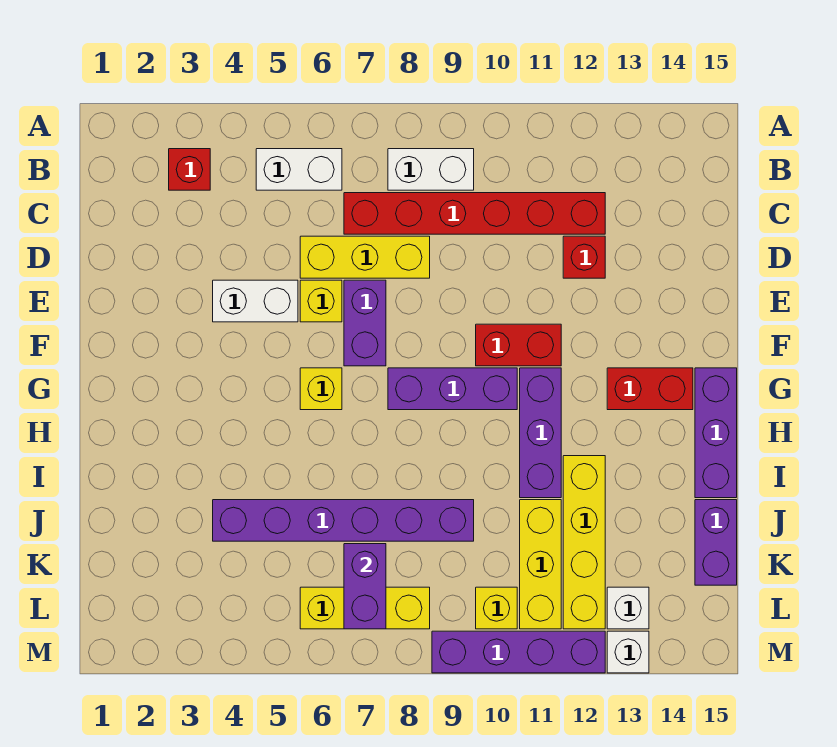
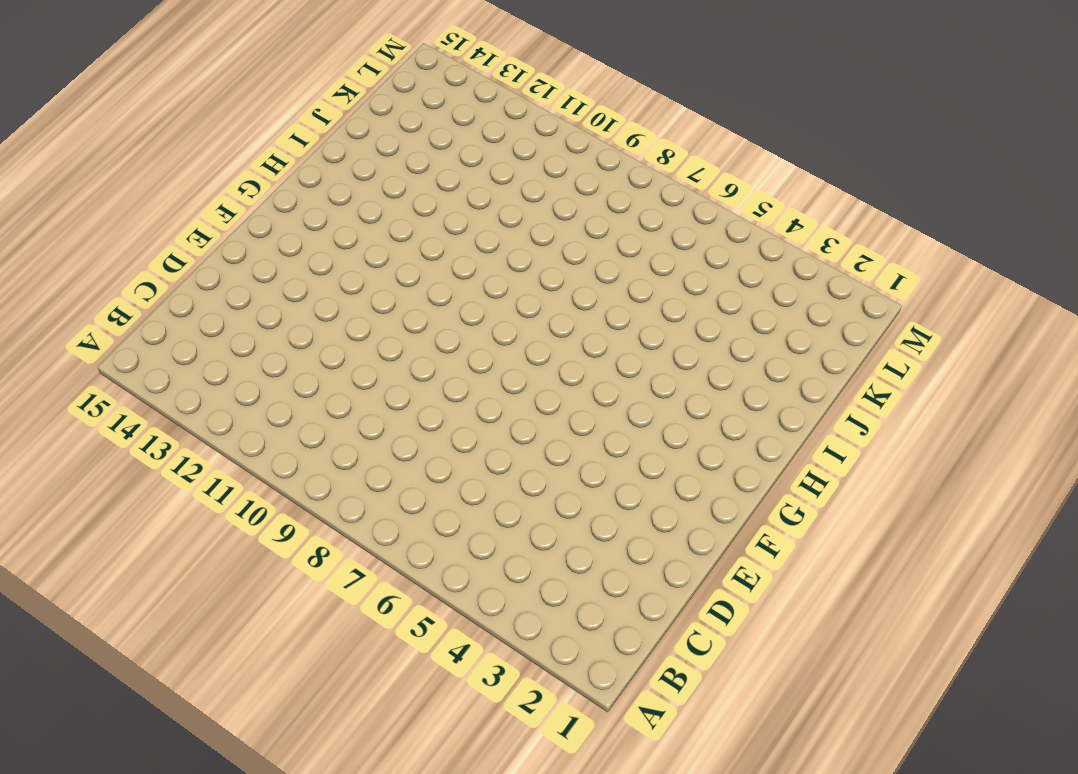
none -> red 1x1 brick [169,149,210,190]
none -> white 1x2 brick [256,149,342,190]
none -> white 1x2 brick [388,149,474,190]

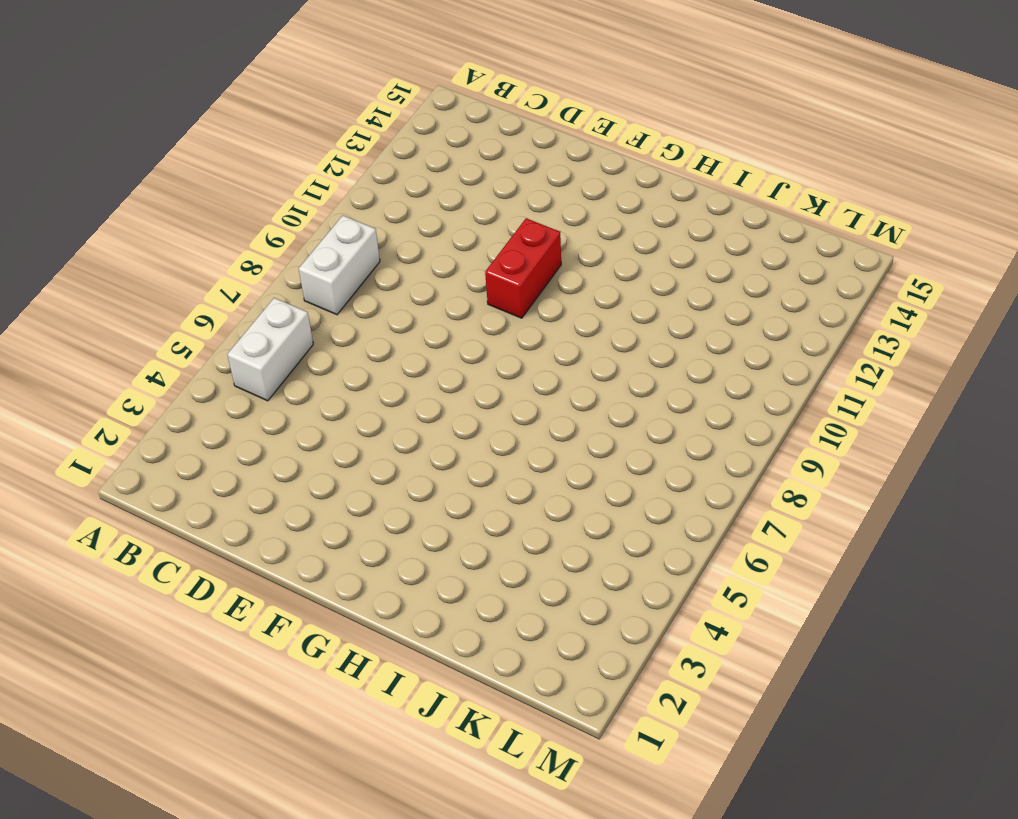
none -> red 1x1 brick [169,149,210,190]
none -> red 1x6 brick [344,193,605,234]
none -> yellow 1x3 brick [300,236,430,278]

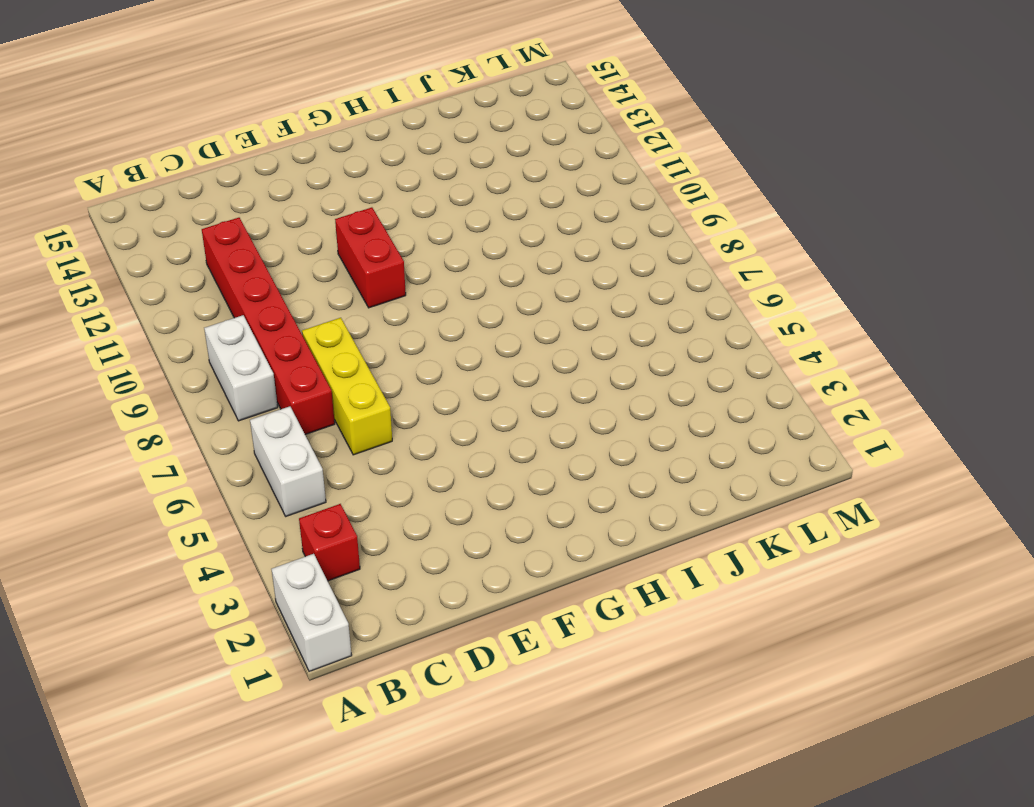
white 1x2 brick [272,554,352,671] -> white 1x2 brick moved to [213,280,298,322]
none -> red 1x1 brick [563,236,605,278]
none -> yellow 1x1 brick [300,280,342,322]
none -> purple 1x2 brick [344,280,386,366]

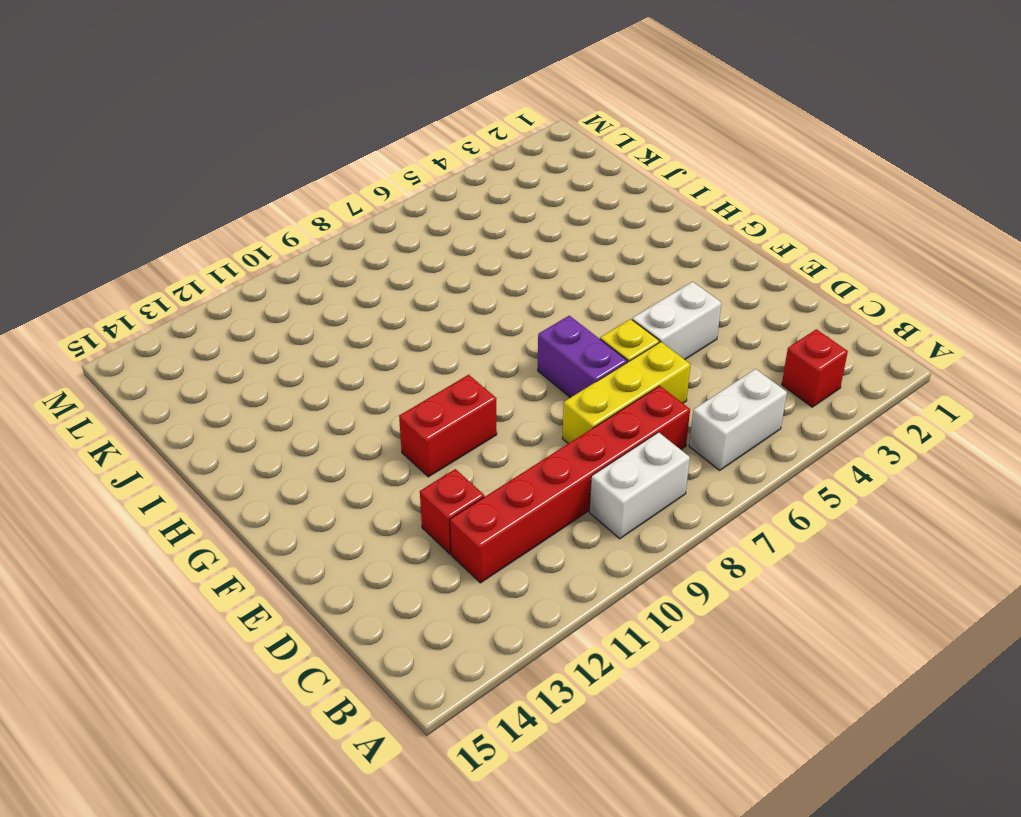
none -> yellow 1x1 brick [300,368,342,410]
none -> purple 1x3 brick [388,368,517,410]
none -> purple 1x3 brick [520,368,561,498]

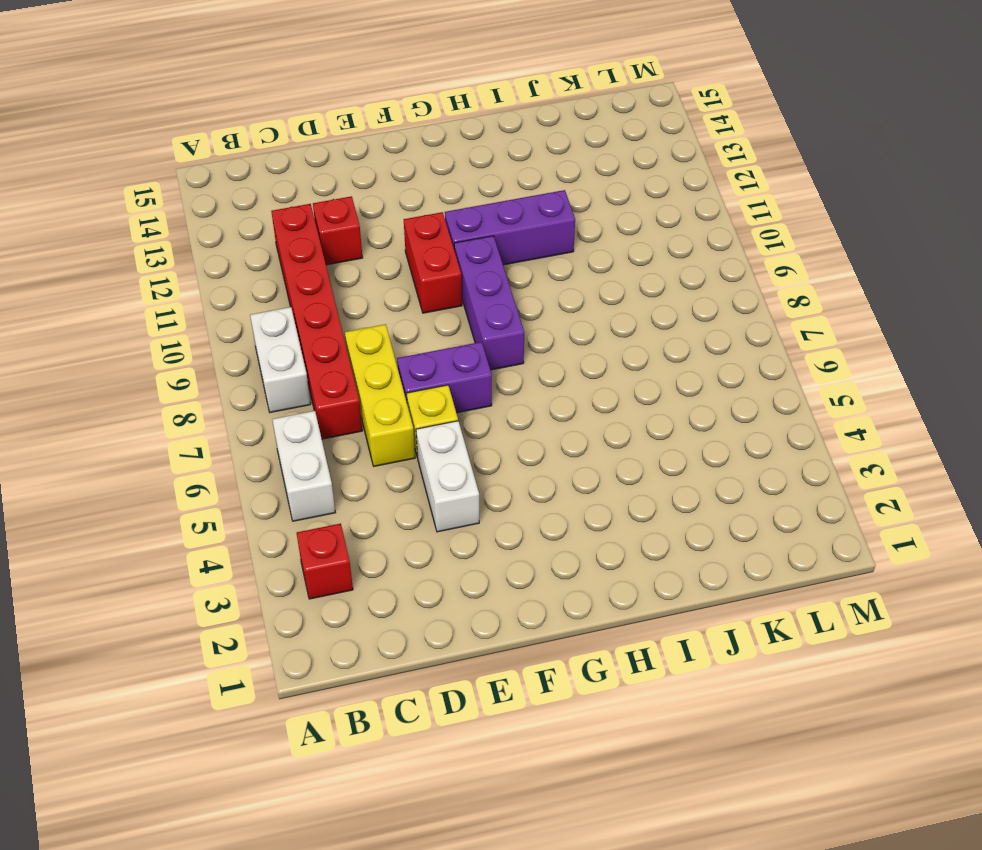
none -> yellow 1x1 brick [300,368,342,410]
none -> red 1x2 brick [607,368,693,410]
none -> purple 1x3 brick [695,368,737,498]

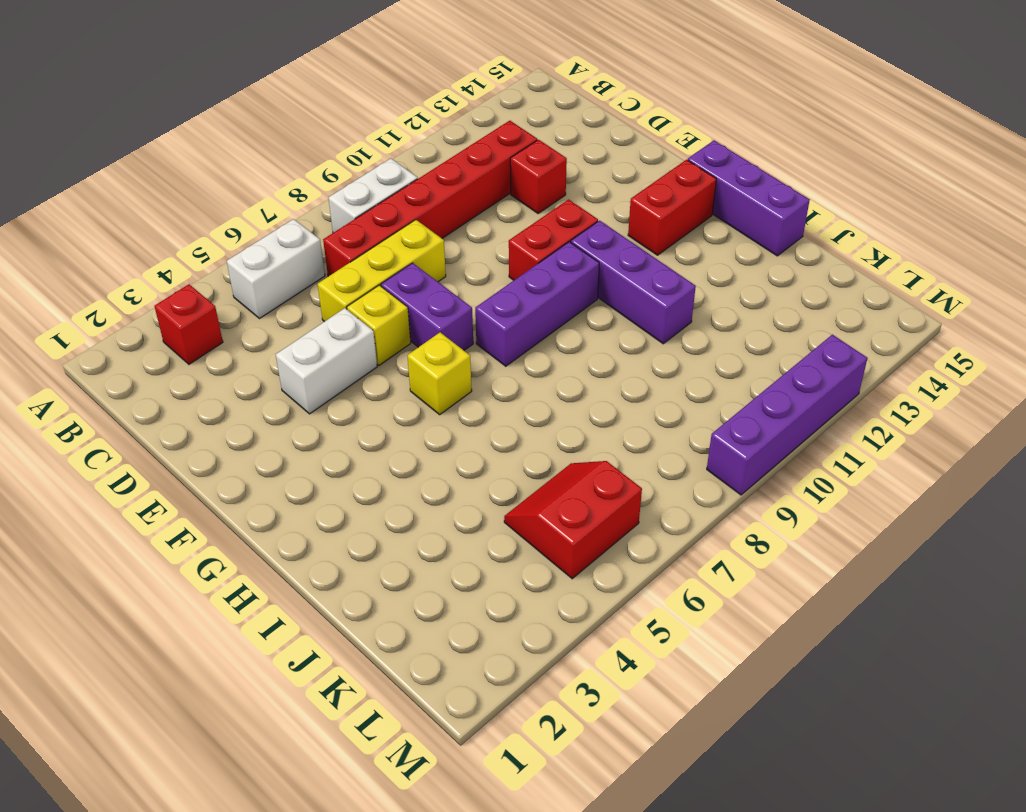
red 2x2 slope [504,461,642,579] -> yellow 1x3 brick [300,587,430,629]
none -> yellow 1x4 brick [563,456,605,629]
none -> purple 1x6 brick [213,500,474,541]
none -> yellow 1x3 brick [520,500,561,629]

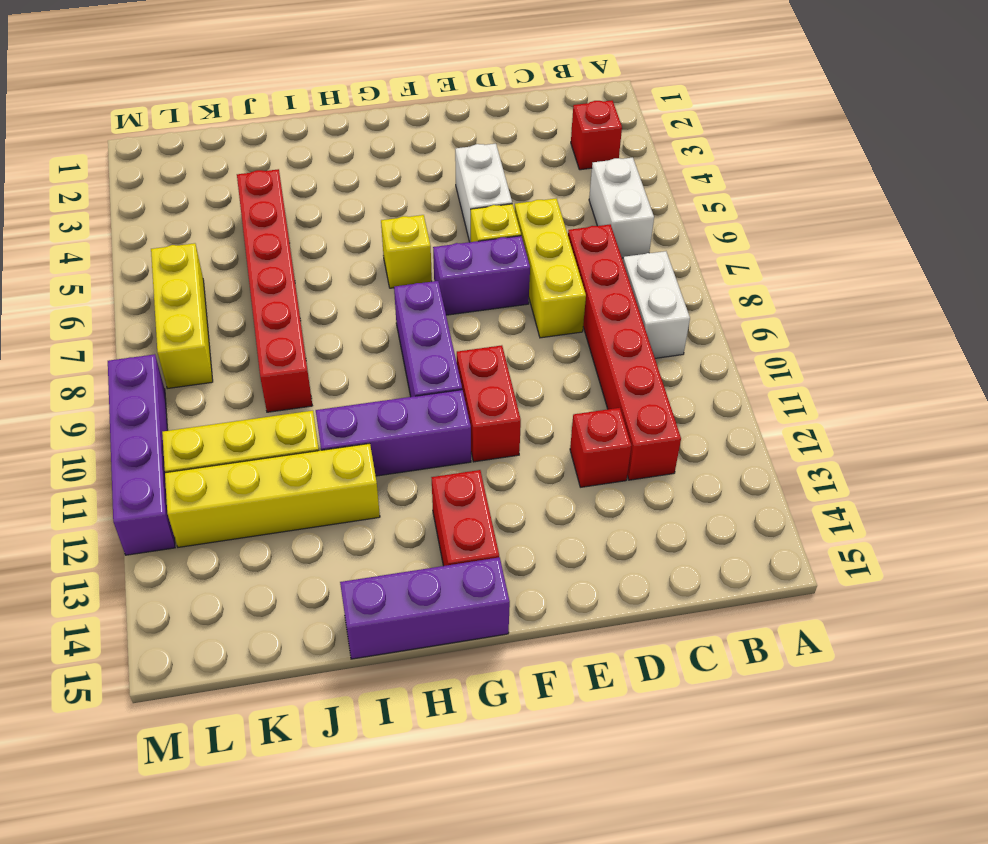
red 1x6 brick [237,169,312,412] -> purple 1x6 brick [213,500,474,541]
none -> purple 1x2 brick [695,500,737,585]
none -> yellow 1x1 brick [476,587,517,629]
none -> white 1x1 brick [607,587,649,629]

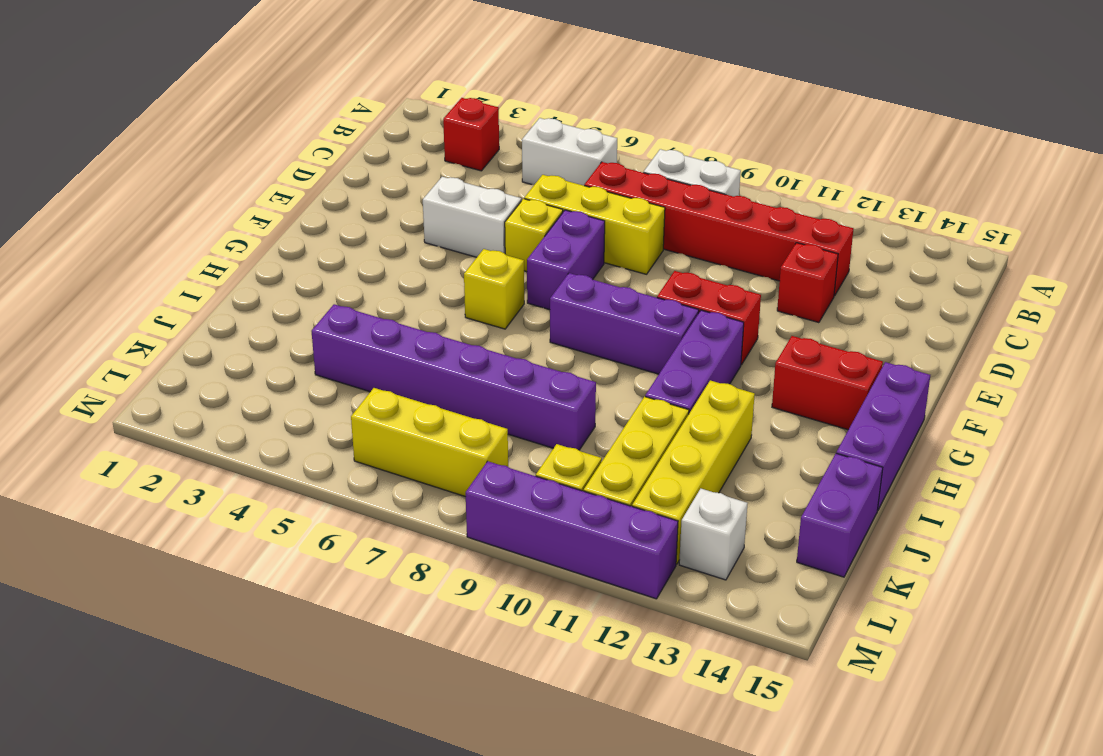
none -> white 1x1 brick [607,631,649,673]
none -> purple 1x2 brick [344,544,386,629]

